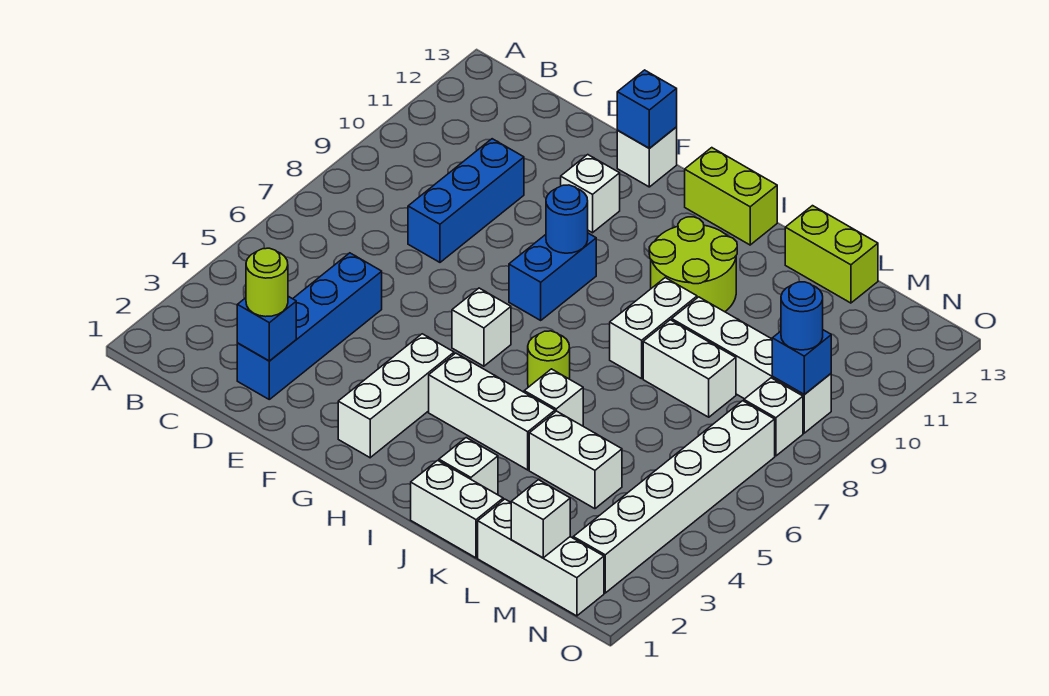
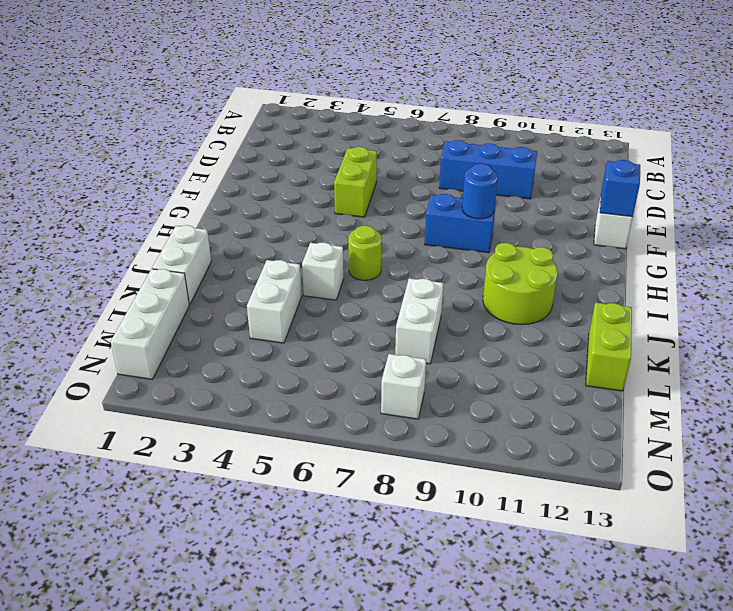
lime 1x2 brick [334,147,377,217] -> lime 1x2 brick moved to [685,148,777,245]
none -> blue 1x4 brick [237,253,382,399]
none -> white 1x1 brick [561,155,620,233]
none -> white 1x3 brick [338,334,454,458]

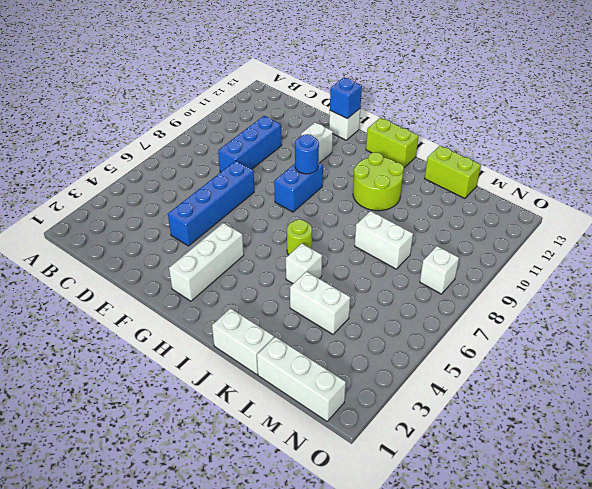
blue 1x4 brick [168,161,254,246] -> blue 1x4 brick moved to [237,253,382,399]
none -> white 1x1 brick [452,288,511,366]
none -> white 1x3 brick [429,353,555,470]
none -> white 1x1 brick [439,438,498,495]

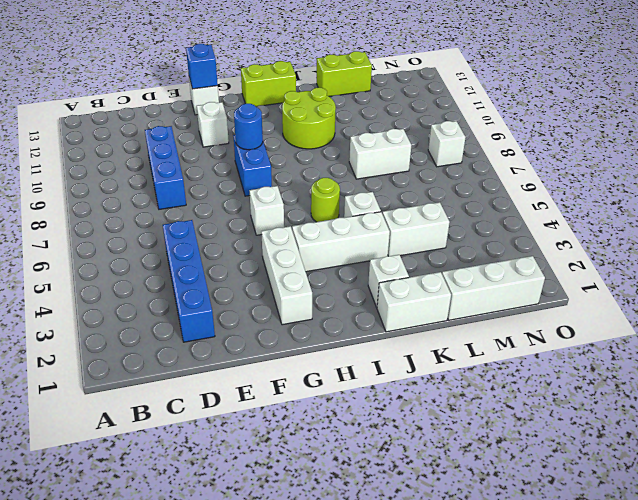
none -> white 1x2 brick [610,278,697,379]
none -> white 1x4 brick [672,297,831,433]
none -> white 1x6 brick [573,401,775,593]

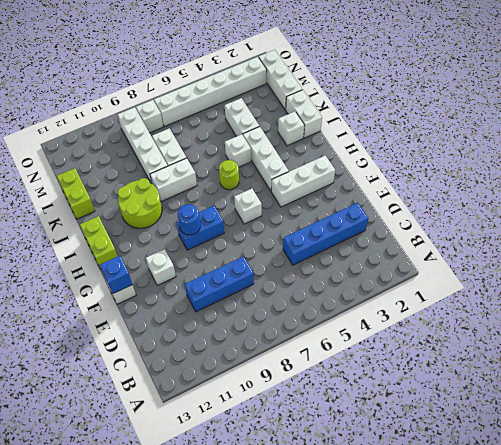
none -> blue 1x1 brick [237,296,296,361]
none -> white 1x1 brick [511,480,570,558]
none -> blue 1x1 brick [772,330,831,395]

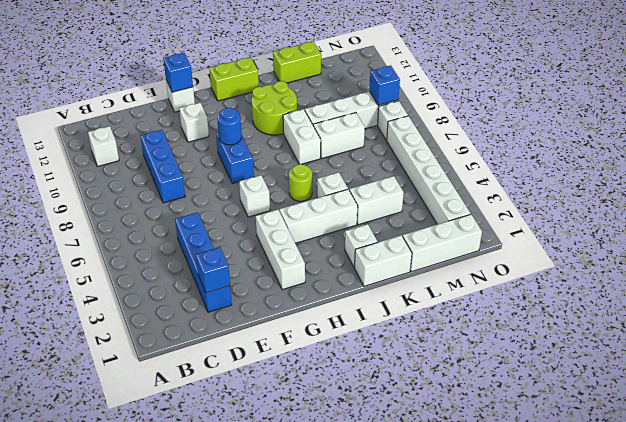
white 1x1 brick [88,126,119,166] -> white 1x1 brick moved to [511,480,570,558]
none -> lime 1x1 round brick [246,248,288,317]
none -> blue 1x1 round brick [781,282,823,350]

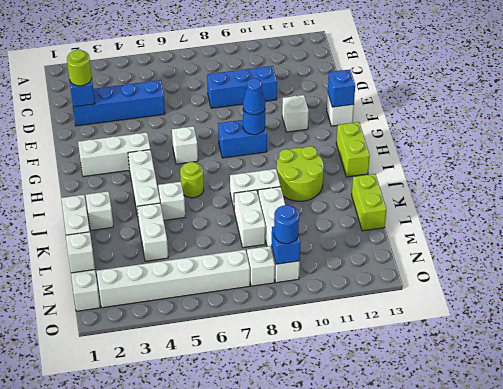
blue 1x1 cone [243,78,265,115] -> none

